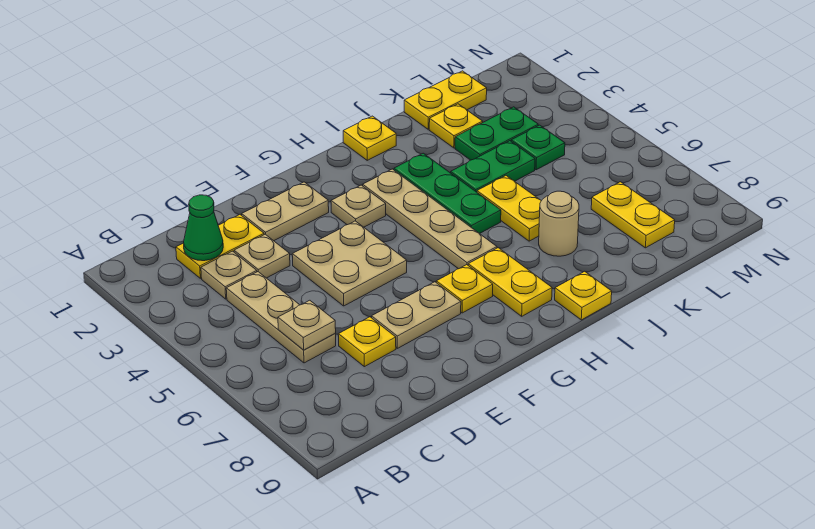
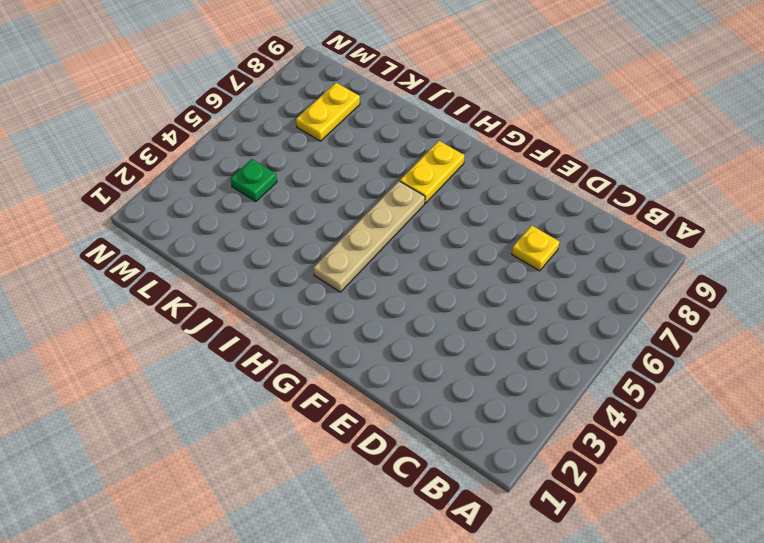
none -> yellow 1x2 plate [176,215,264,278]
none -> tan 1x1 plate [201,251,257,299]
none -> tan 1x3 plate [226,272,336,363]

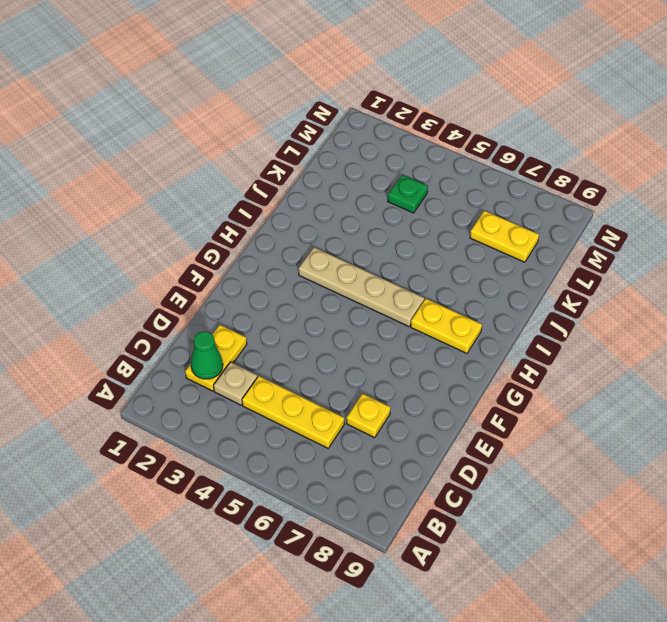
yellow 1x3 plate [242,376,344,448] -> tan 1x3 plate [226,272,336,363]
none -> tan 1x1 plate [234,234,290,278]
none -> tan 1x2 plate [242,182,329,241]
none -> tan 2x2 plate [292,221,407,306]

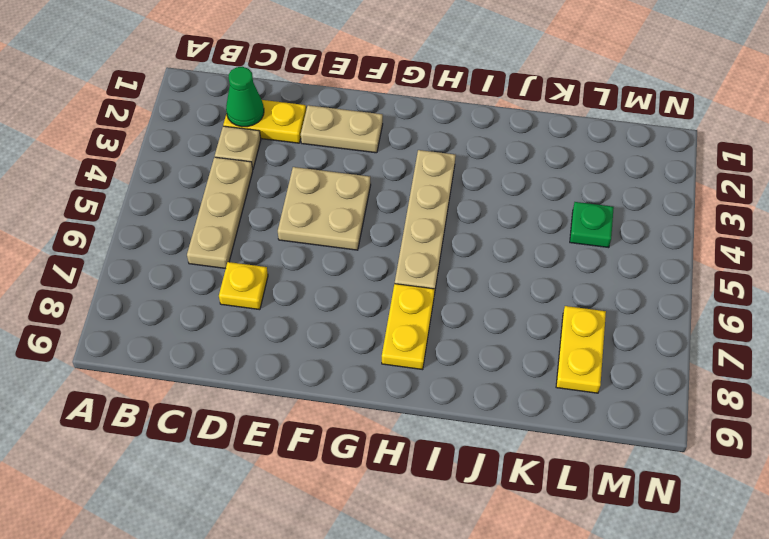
none -> tan 1x1 plate [234,234,290,278]
none -> tan 1x2 plate [372,282,461,348]
none -> tan 1x1 plate [331,185,386,227]

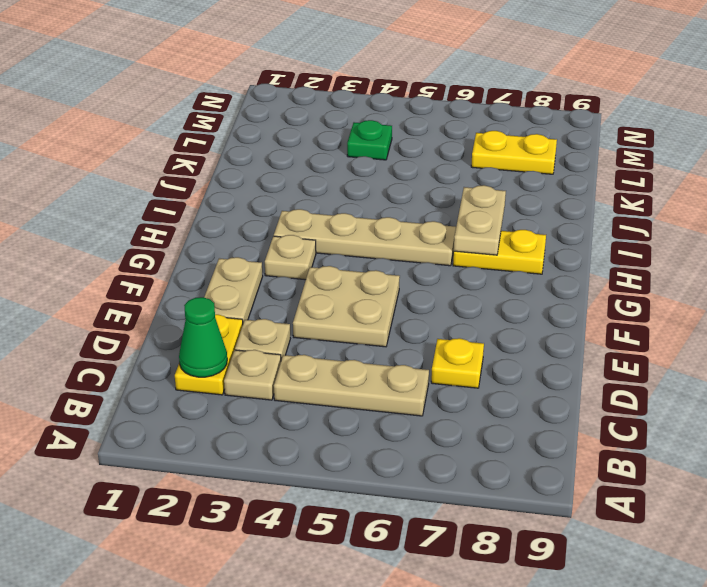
tan 1x2 plate [454,185,506,255] -> tan 1x2 plate moved to [372,282,461,348]
none -> yellow 1x1 plate [436,265,493,313]
none -> yellow 1x1 plate [343,116,396,160]
none -> green 1x3 plate [394,153,501,234]

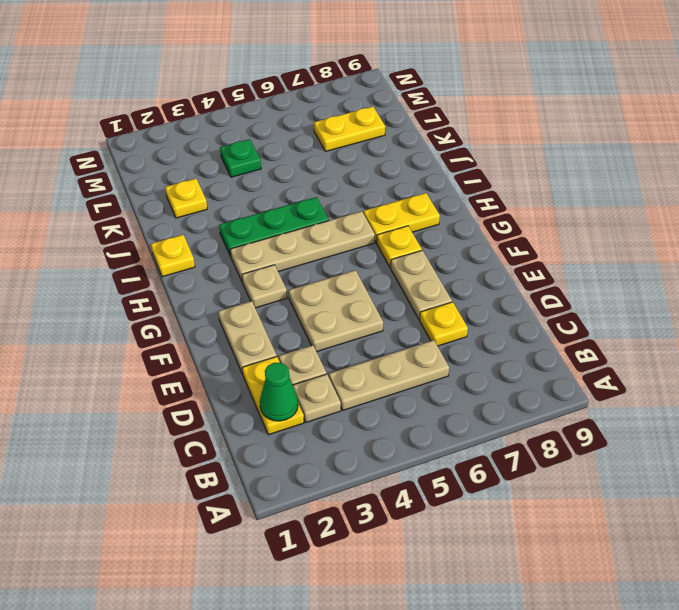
none -> yellow 1x1 plate [555,271,612,320]
none -> green 1x2 plate [451,141,535,192]
none -> yellow 1x2 plate [477,176,541,241]

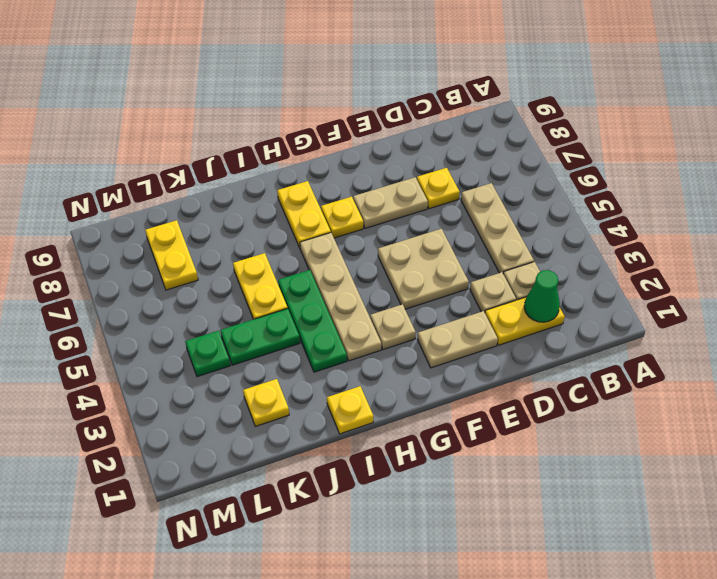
none -> yellow 1x1 plate [555,271,612,320]
none -> tan 1x1 round brick [539,191,579,256]
none -> yellow 1x2 plate [404,71,487,129]

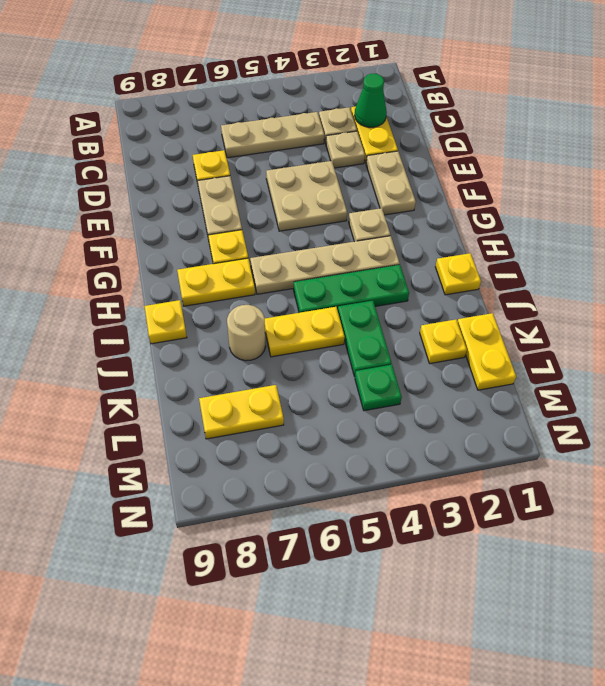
none -> green 1x2 plate [455,107,538,160]
none -> tan 1x1 plate [278,300,336,350]

